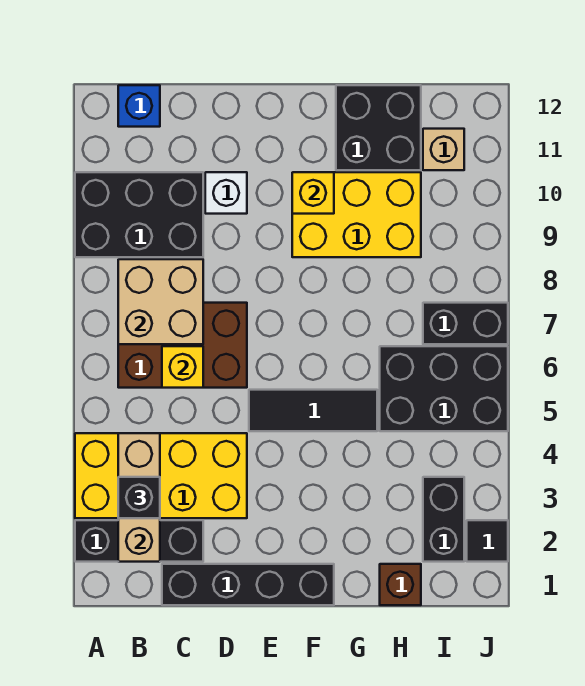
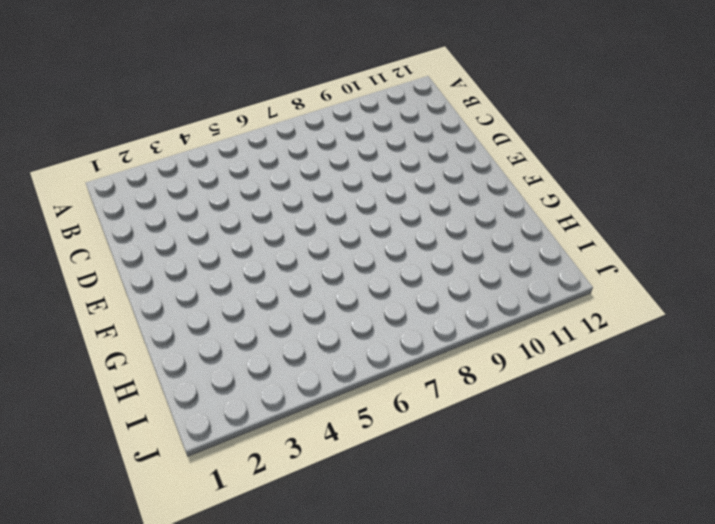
none -> black 1x3 brick [75,520,203,562]
none -> yellow 2x4 brick [75,433,247,518]
none -> black 2x3 brick [75,172,203,257]

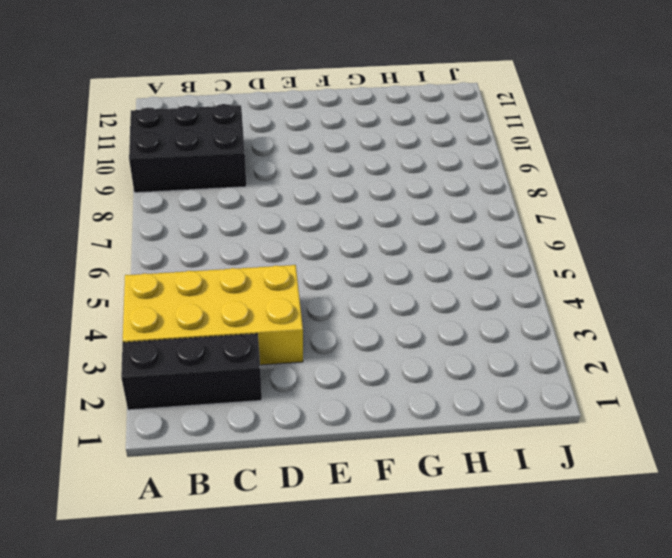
none -> brown 2x3 brick [118,303,247,388]
none -> blue 1x1 brick [118,85,160,127]
none -> black 1x4 brick [162,564,334,605]

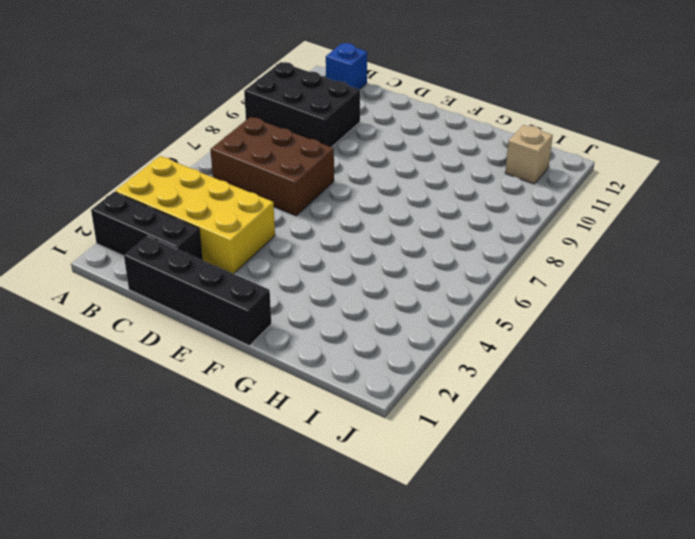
none -> white 1x1 brick [205,172,247,214]
none -> black 1x3 tile [249,390,377,431]
none -> yellow 2x3 brick [292,172,421,257]

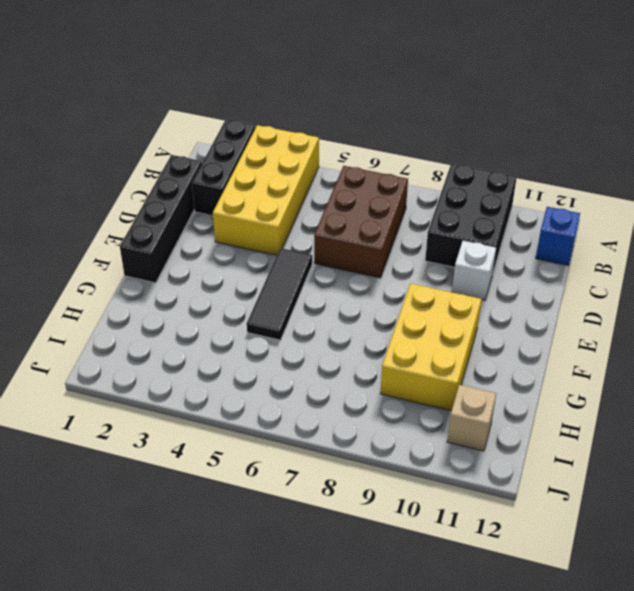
none -> black 2x2 brick [336,85,421,170]
none -> brown 1x1 brick [380,564,421,605]
none -> black 2x3 brick [380,346,508,431]

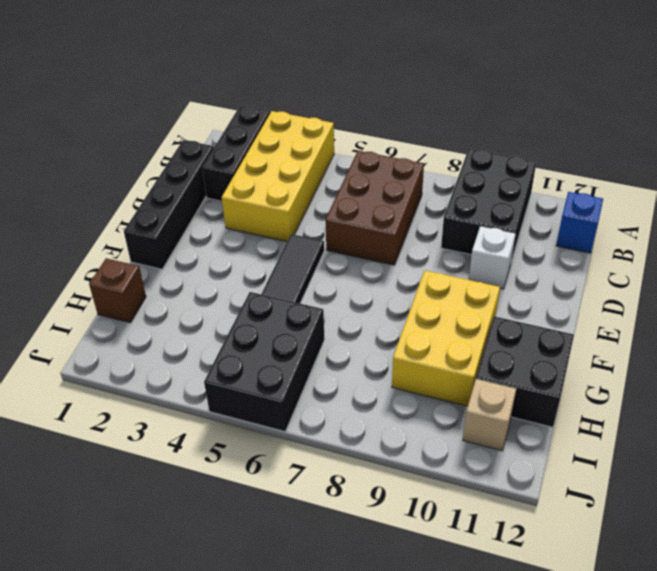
none -> black 1x2 brick [423,477,464,562]
none -> black 1x2 brick [423,303,508,344]
none -> black 1x1 tile [467,520,508,562]

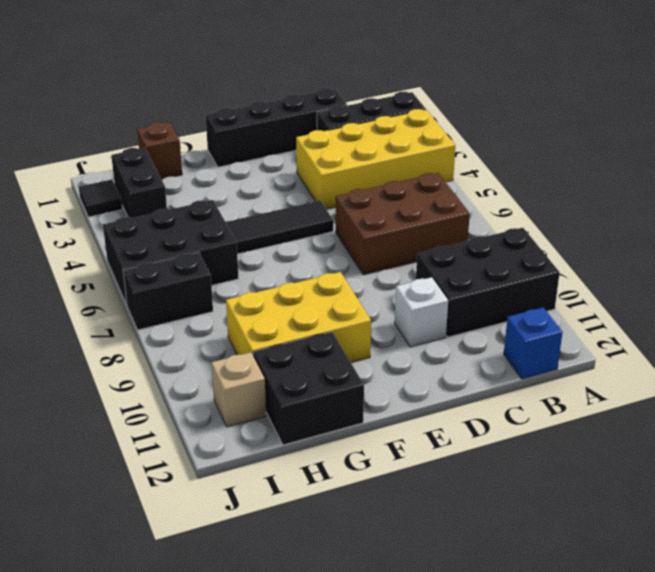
none -> tan 1x3 brick [118,433,160,562]
none -> tan 2x2 brick [118,259,203,344]
none -> yellow 1x1 brick [162,346,203,388]

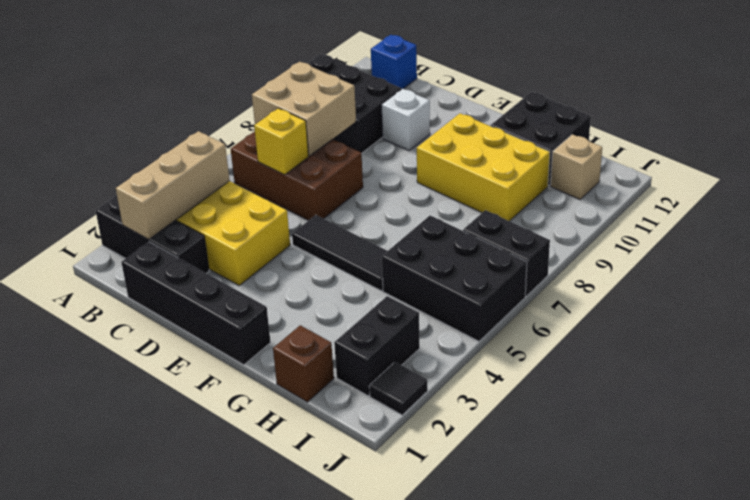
none -> yellow 1x1 brick [292,172,334,214]
none -> black 1x1 brick [118,477,160,518]

